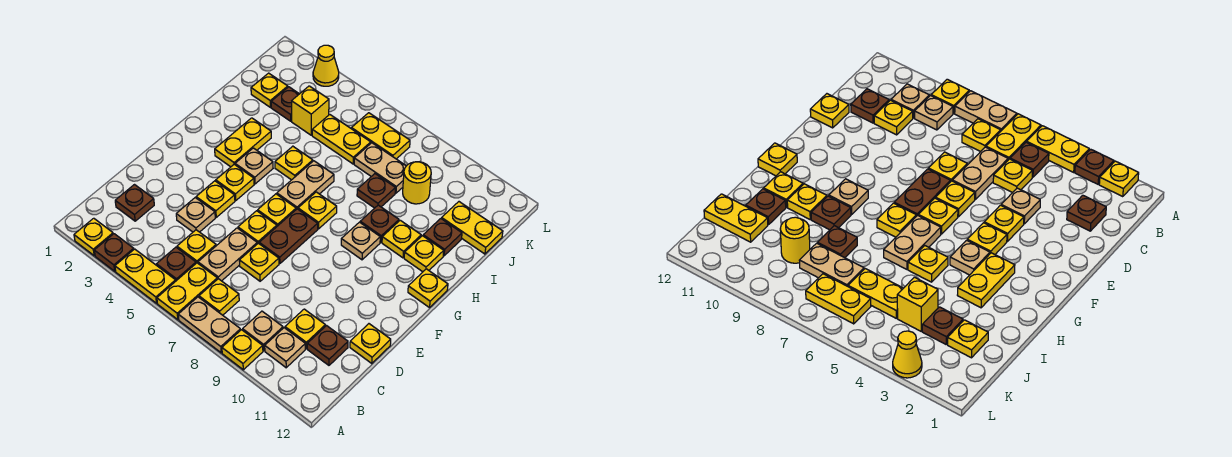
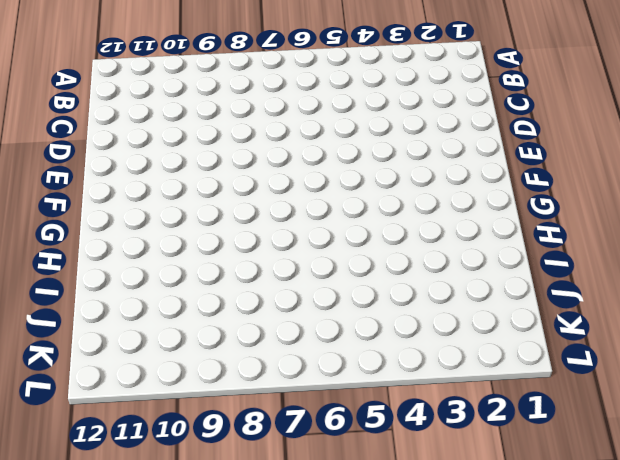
none -> yellow 1x1 plate [74,218,113,256]
none -> brown 1x1 plate [94,234,134,271]
none -> yellow 1x2 plate [115,249,176,303]
none -> yellow 1x2 plate [157,263,217,320]

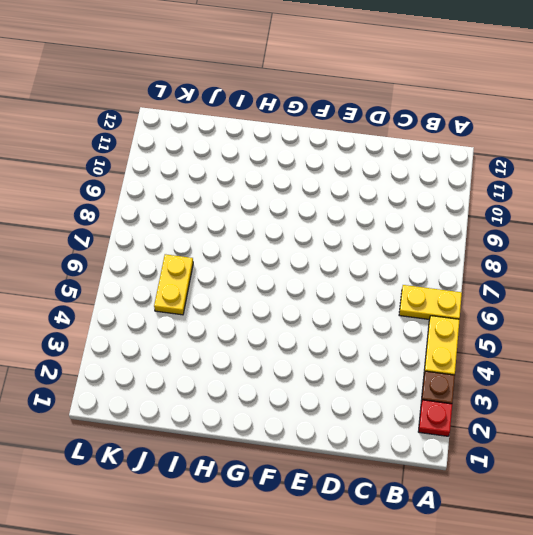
red 1x1 plate [418,400,452,436] -> yellow 1x1 plate [74,218,113,256]
none -> tan 1x2 plate [178,297,241,353]
none -> yellow 1x1 plate [222,330,263,370]
none -> brown 1x1 plate [157,247,196,281]
none -> yellow 1x1 plate [199,279,239,315]

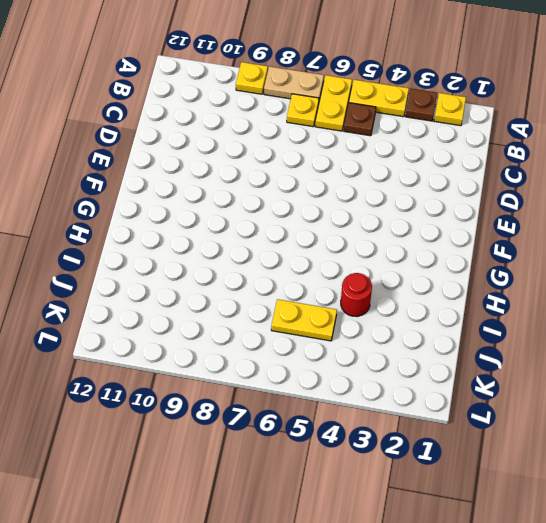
red 1x1 round brick [341,273,372,317] -> none
none -> tan 1x1 plate [243,311,283,351]
none -> tan 1x1 plate [265,328,305,368]
none -> brown 1x1 plate [115,185,154,221]
none -> yellow 1x1 plate [177,230,216,263]

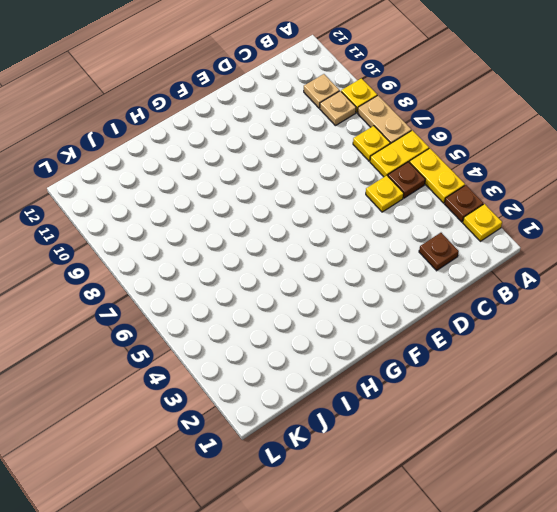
none -> tan 1x2 plate [198,228,257,281]
none -> yellow 1x1 plate [285,309,325,349]
none -> brown 1x1 plate [307,326,348,365]
none -> tan 1x1 plate [176,198,215,232]

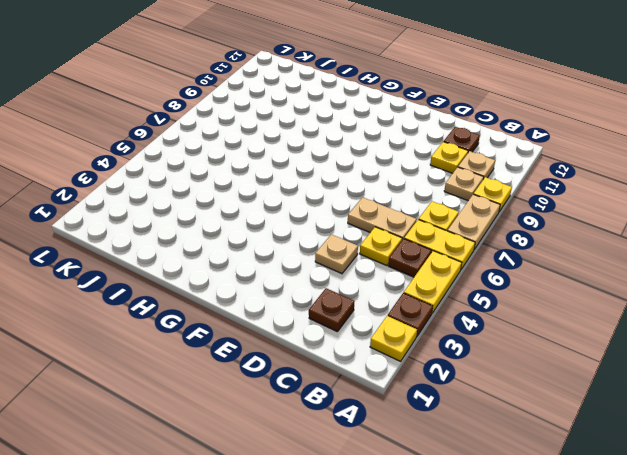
none -> yellow 1x1 plate [239,243,279,281]
none -> yellow 1x1 plate [350,324,391,363]
none -> yellow 1x1 plate [196,181,235,217]
none -> yellow 1x1 plate [238,211,277,244]

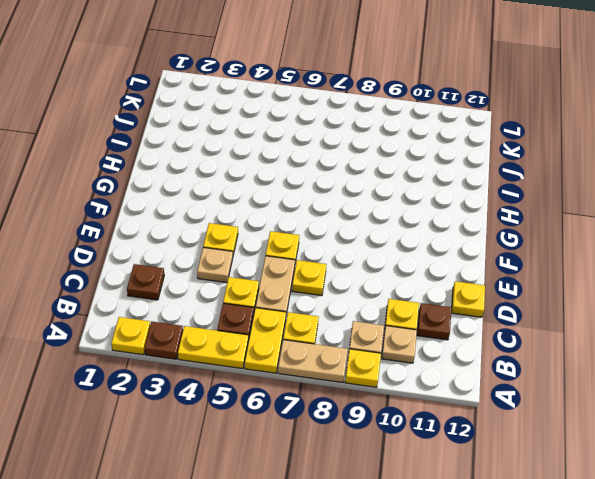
none -> brown 1x2 plate [259,209,318,264]
none -> yellow 1x1 plate [216,164,254,200]
none -> yellow 1x1 plate [258,194,296,226]
none -> yellow 1x2 plate [215,118,271,167]

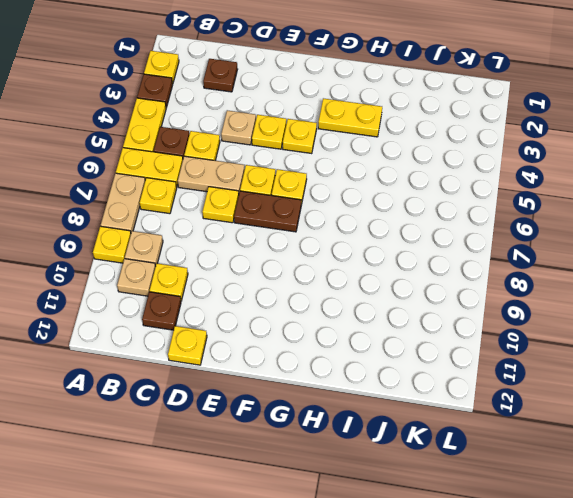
none -> tan 1x1 plate [235,148,273,184]
none -> tan 1x2 plate [277,161,334,209]
none -> yellow 1x1 plate [298,192,337,229]
none -> tan 1x1 plate [341,222,380,260]

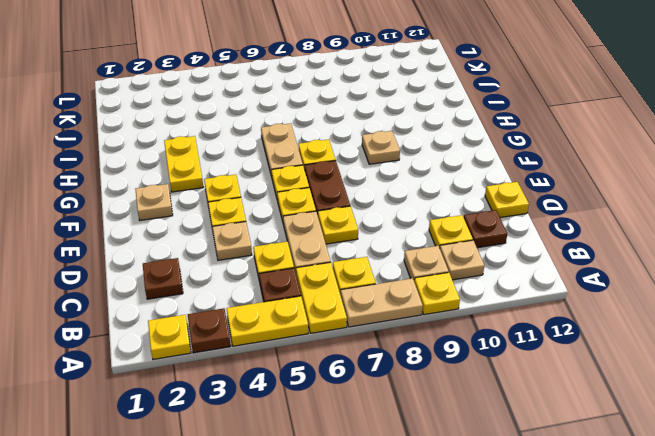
tan 1x1 plate [135,184,173,220] -> tan 1x1 plate moved to [235,148,273,184]
none -> yellow 1x1 plate [408,269,448,308]
none -> yellow 1x1 plate [275,146,313,180]
none -> brown 1x1 plate [360,205,399,242]
none -> yellow 1x1 plate [382,220,421,258]

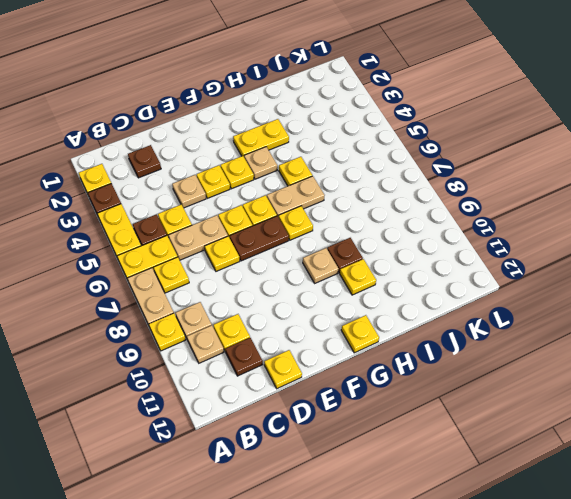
none -> yellow 1x1 plate [404,236,444,272]
none -> brown 1x1 plate [357,174,395,208]
none -> brown 1x1 plate [423,219,462,256]
none -> yellow 1x1 plate [251,73,288,107]

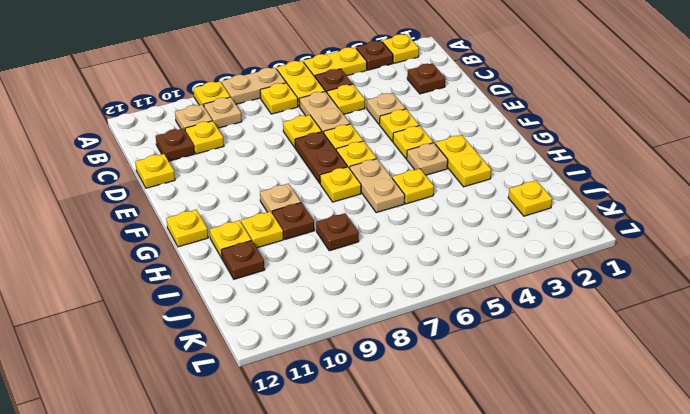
none -> brown 1x1 plate [271,87,299,121]
none -> yellow 1x1 brick [292,86,329,135]
none -> yellow 1x2 plate [312,115,371,164]
none -> tan 1x2 plate [354,143,406,193]

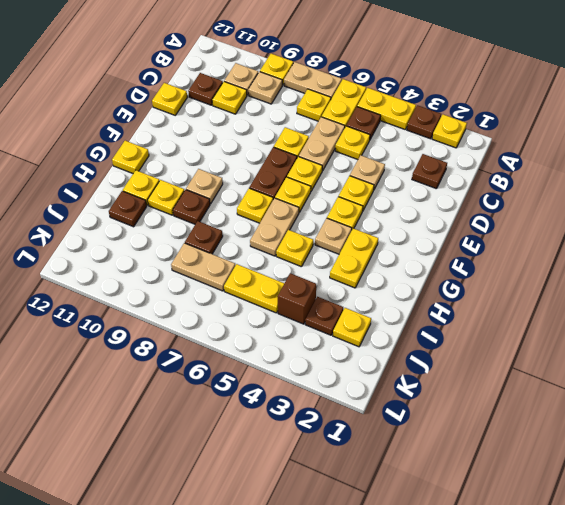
brown 1x1 brick [278,273,316,324] -> yellow 1x1 brick [292,86,329,135]
none -> yellow 1x1 round brick [403,162,431,204]
none -> yellow 1x2 plate [442,202,503,254]
none -> yellow 1x2 plate [351,113,410,159]
none -> yellow 1x1 cone [313,45,339,86]

